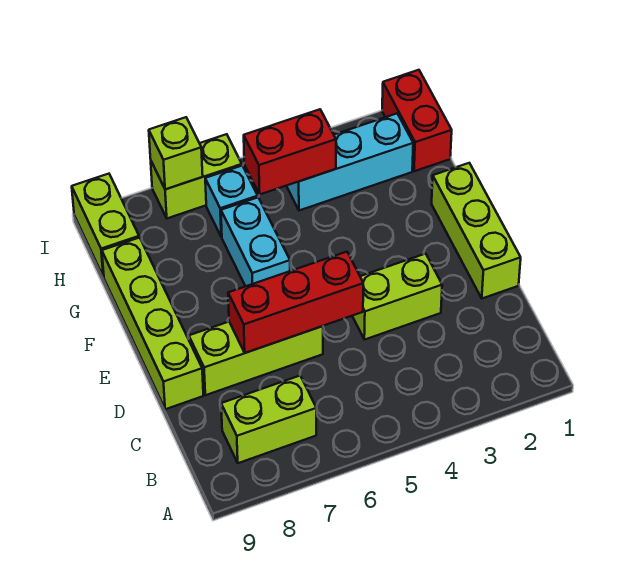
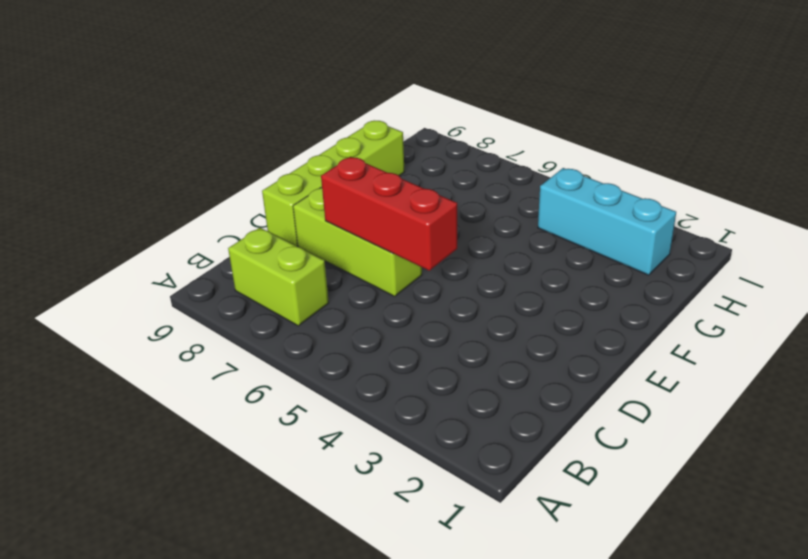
none -> lime 1x3 brick [432,163,521,298]
none -> lime 1x2 brick [353,254,442,340]
none -> cyan 1x2 brick [221,197,290,286]

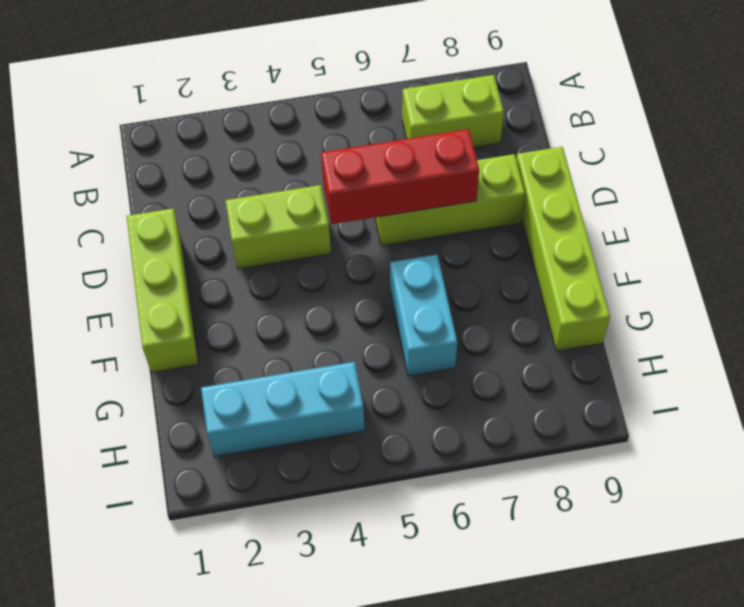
none -> red 1x2 brick [382,70,452,171]
none -> cyan 1x1 brick [205,166,258,237]
none -> lime 1x2 brick [72,174,139,277]

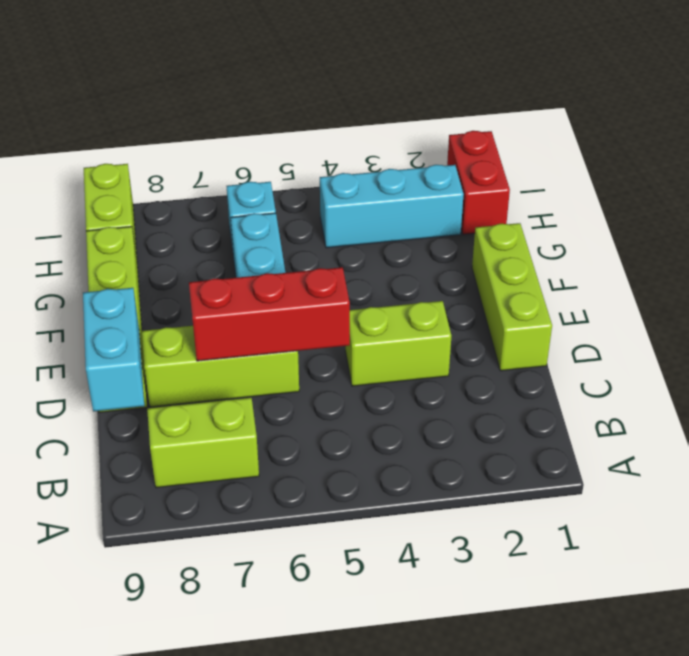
cyan 1x2 brick [83,288,144,412] -> none
none -> lime 1x2 brick [151,134,242,218]
none -> red 1x2 brick [244,109,336,194]
none -> lime 1x1 brick [149,117,203,189]

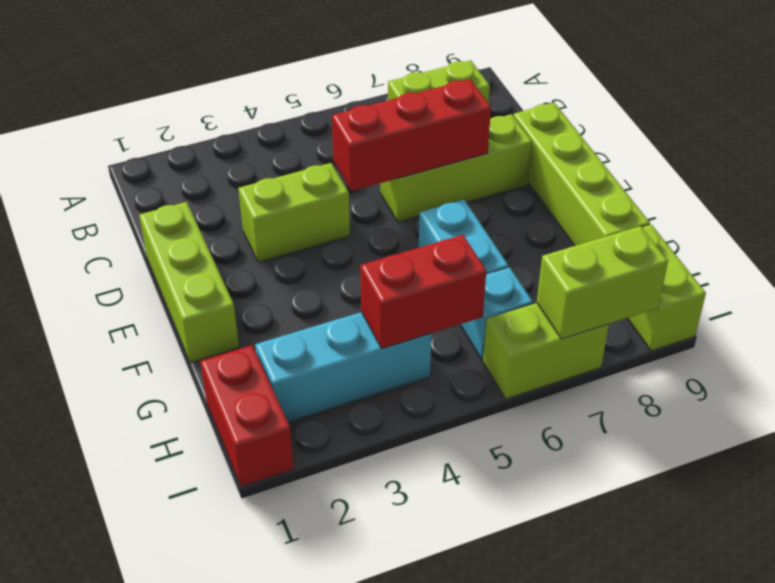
lime 1x2 brick [537,226,668,339] -> lime 1x1 brick [149,117,203,189]

